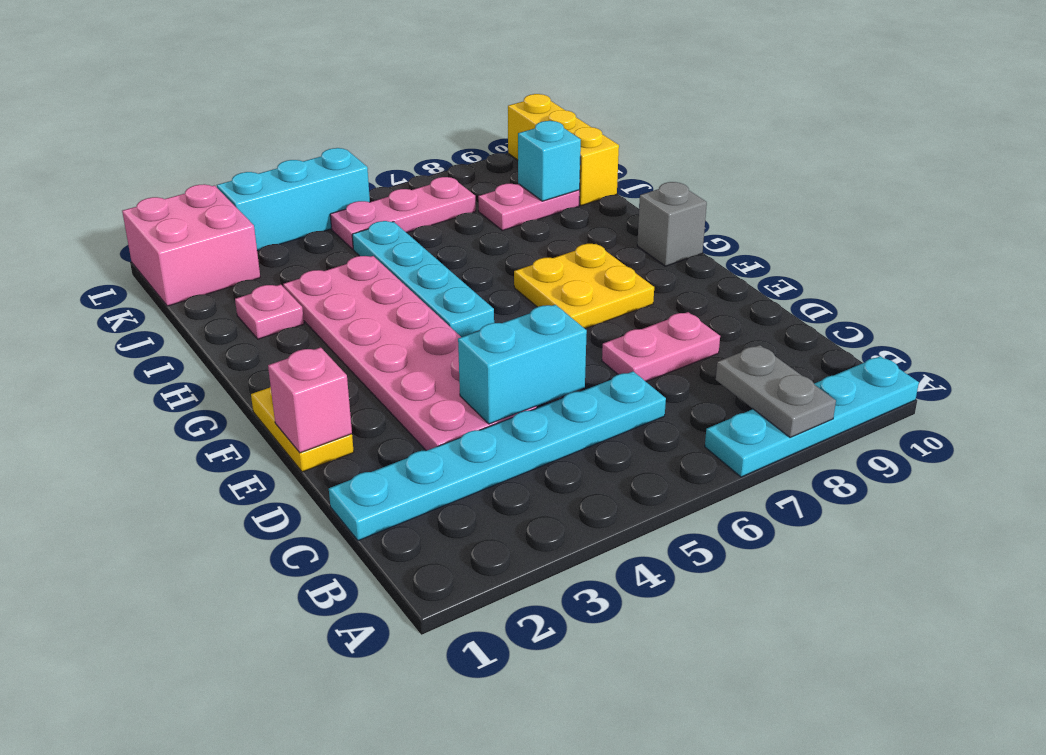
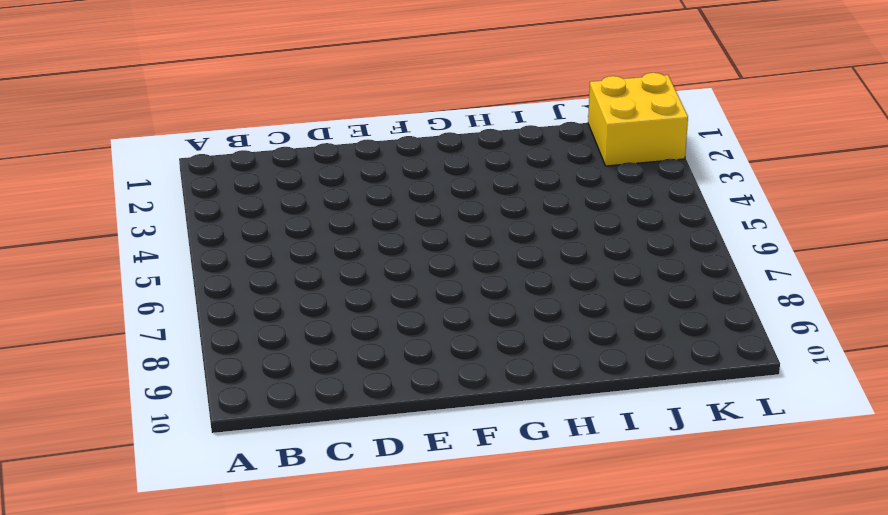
yellow 2x2 brick [588,73,688,166] -> pink 2x2 brick [122,184,260,306]
none -> cyan 1x4 plate [705,356,919,477]
none -> cyan 1x6 plate [329,371,666,541]
none -> pink 2x6 plate [283,256,536,451]

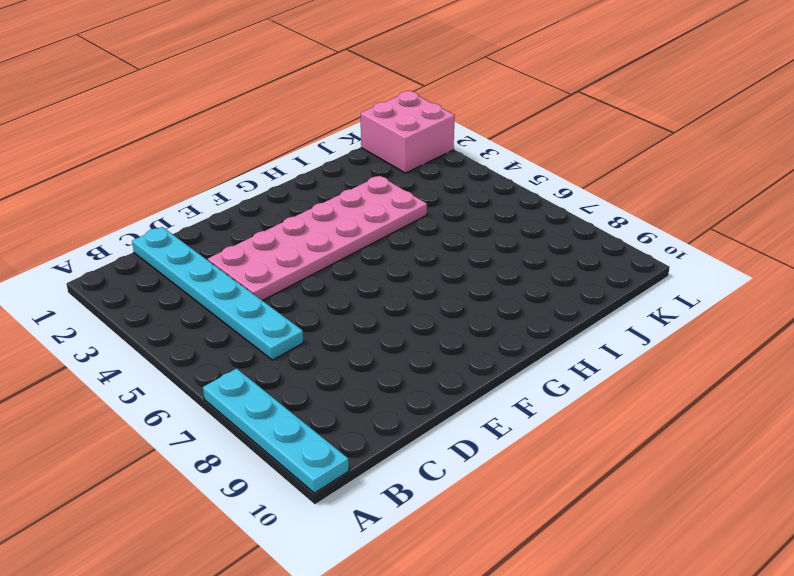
none -> pink 1x2 plate [602,312,720,382]
none -> yellow 1x2 plate [251,387,354,472]
none -> yellow 2x2 plate [514,244,654,329]

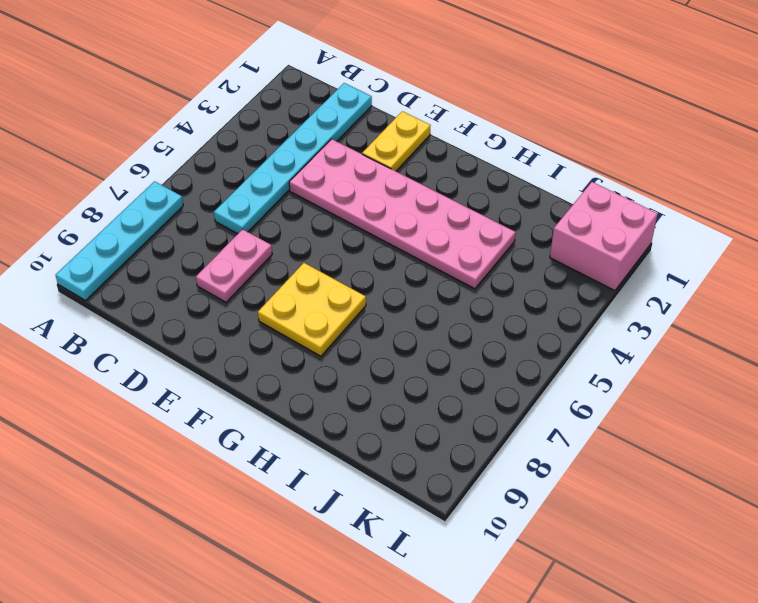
yellow 1x2 plate [362,111,431,171] -> yellow 1x2 plate turned to [251,387,354,472]
none -> cyan 1x4 plate [352,221,494,337]
none -> grey 1x1 brick [637,182,707,266]
none -> pink 1x1 plate [235,285,304,339]

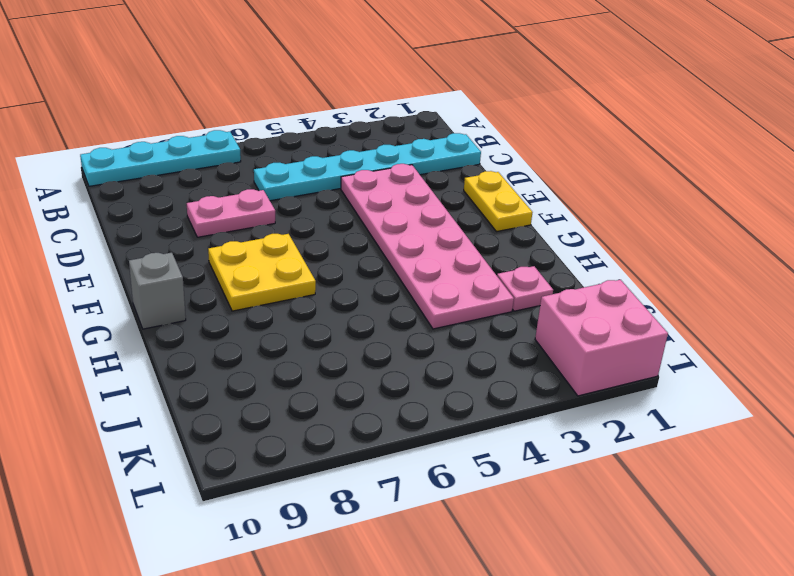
none -> cyan 1x4 plate [352,221,494,337]
none -> pink 1x2 plate [478,184,580,230]
none -> yellow 1x3 brick [508,94,619,206]

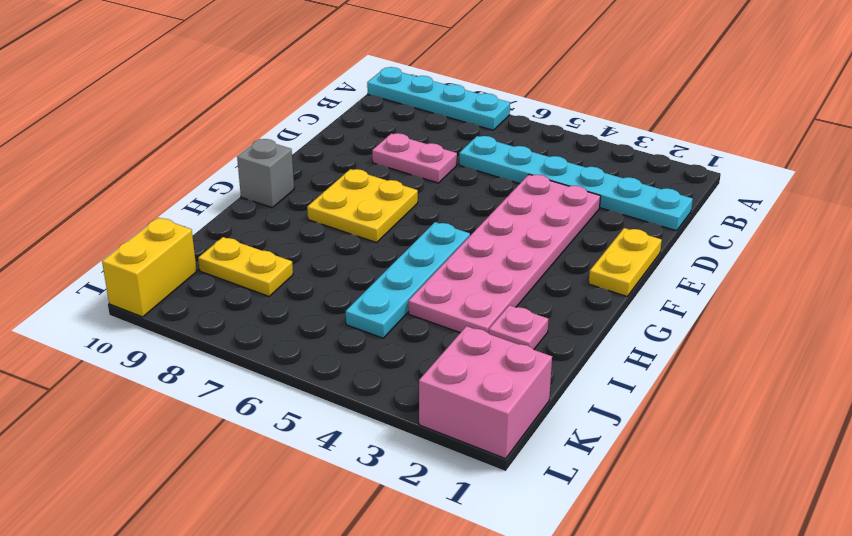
yellow 1x2 plate [198,237,293,296] -> pink 1x2 plate [478,184,580,230]
yellow 1x2 brick [102,218,197,317] -> yellow 1x3 brick [508,94,619,206]
none -> pink 1x3 plate [330,177,476,249]
none -> cyan 1x3 brick [217,148,370,251]
none -> grey 1x2 plate [716,345,836,438]

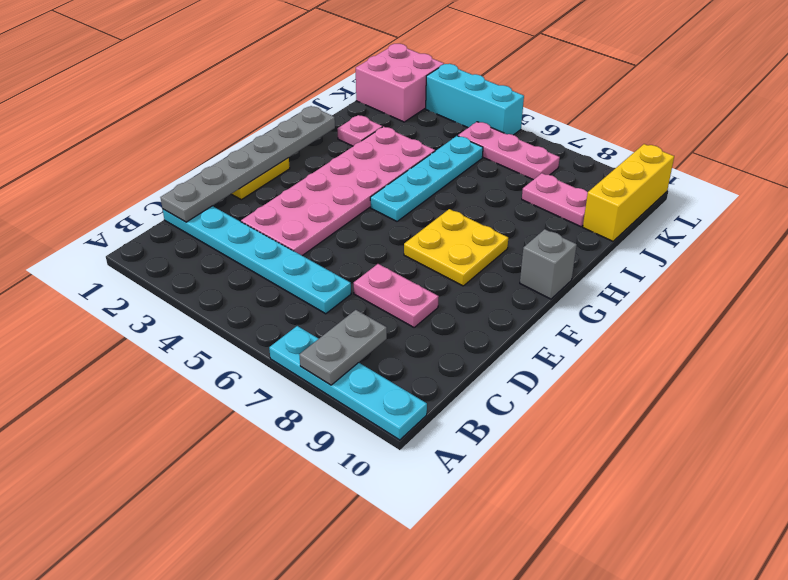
grey 1x6 plate [160,106,335,222] -> pink 1x1 brick [268,347,352,453]
none -> cyan 1x2 brick [458,305,587,424]
none -> cyan 1x1 brick [518,121,581,201]

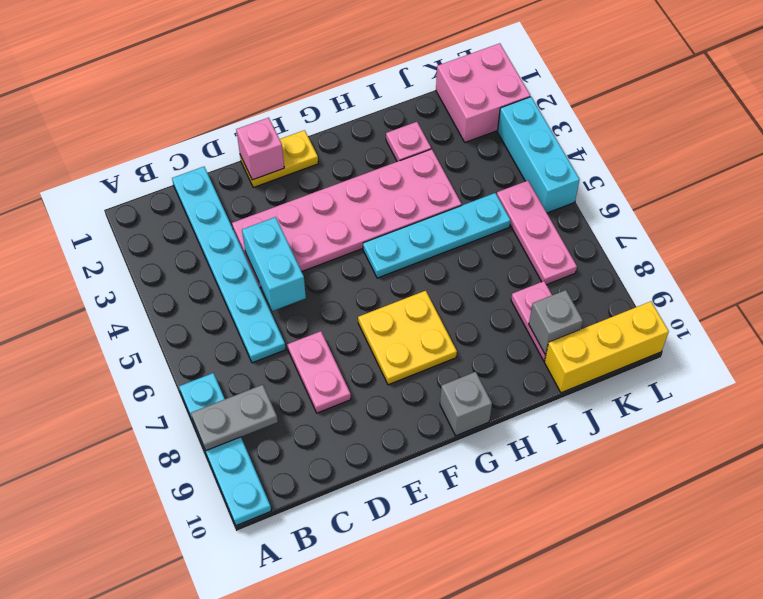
grey 1x1 brick [529,290,583,354] -> cyan 1x1 brick [518,121,581,201]

